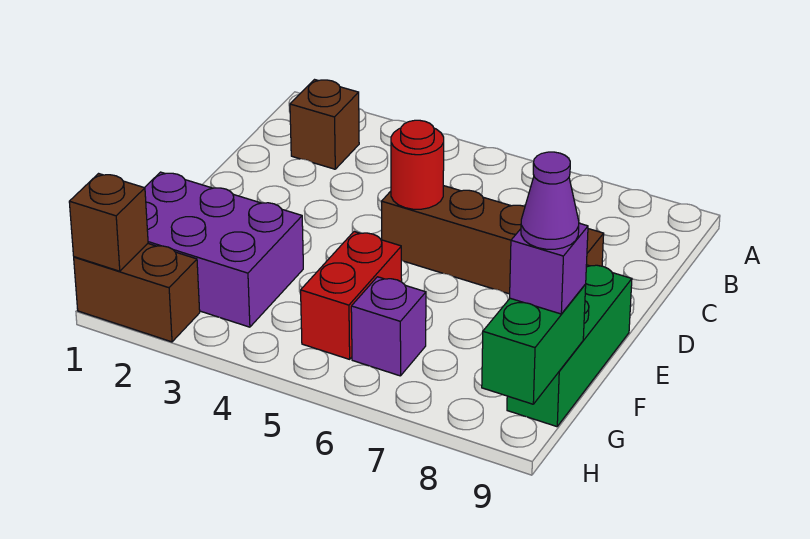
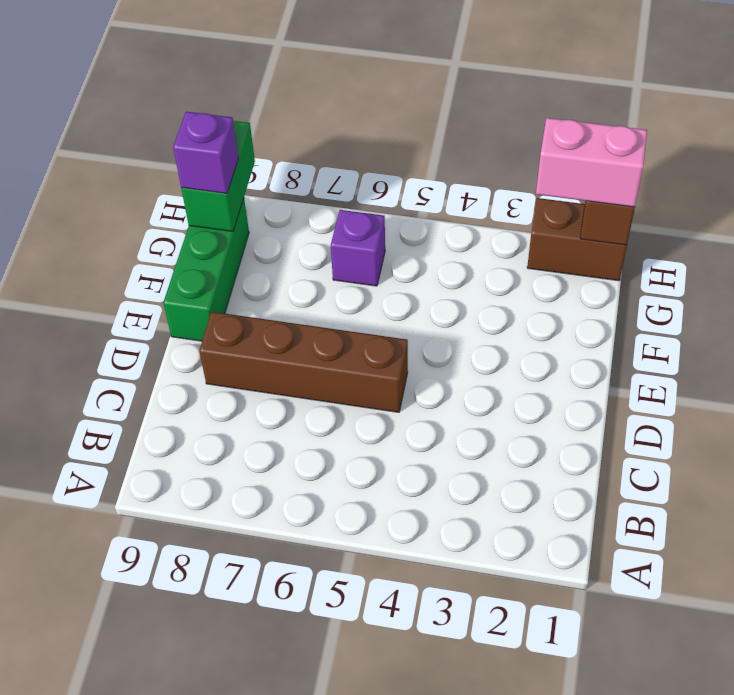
pink 1x2 brick [536,118,647,207] -> none
none -> brown 1x1 brick [290,80,359,169]
none -> purple 2x3 brick [145,172,303,327]
none -> red 1x2 brick [301,232,402,359]

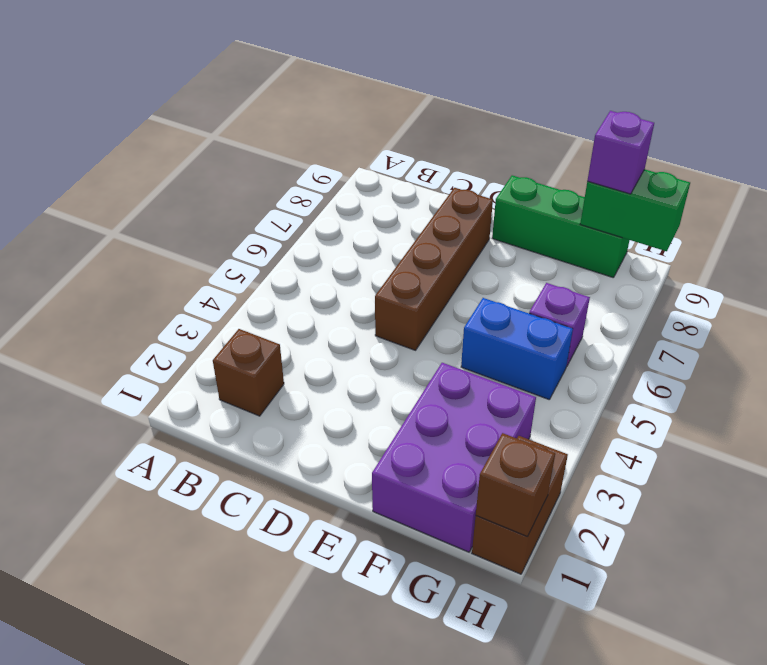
blue 1x2 brick [461,298,573,400] -> red 1x2 brick [301,232,402,359]
none -> red 1x1 round brick [391,120,444,209]
none -> purple 1x1 cone [521,152,579,249]

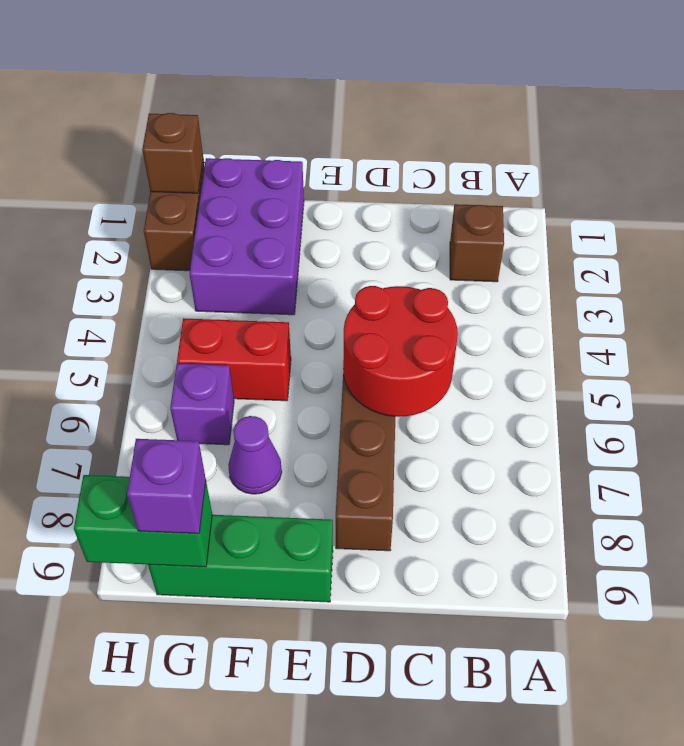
red 2x2 round brick [343,286,458,417] -> red 1x1 round brick [391,120,444,209]
purple 1x1 cone [228,416,282,494] -> purple 1x1 cone moved to [521,152,579,249]

